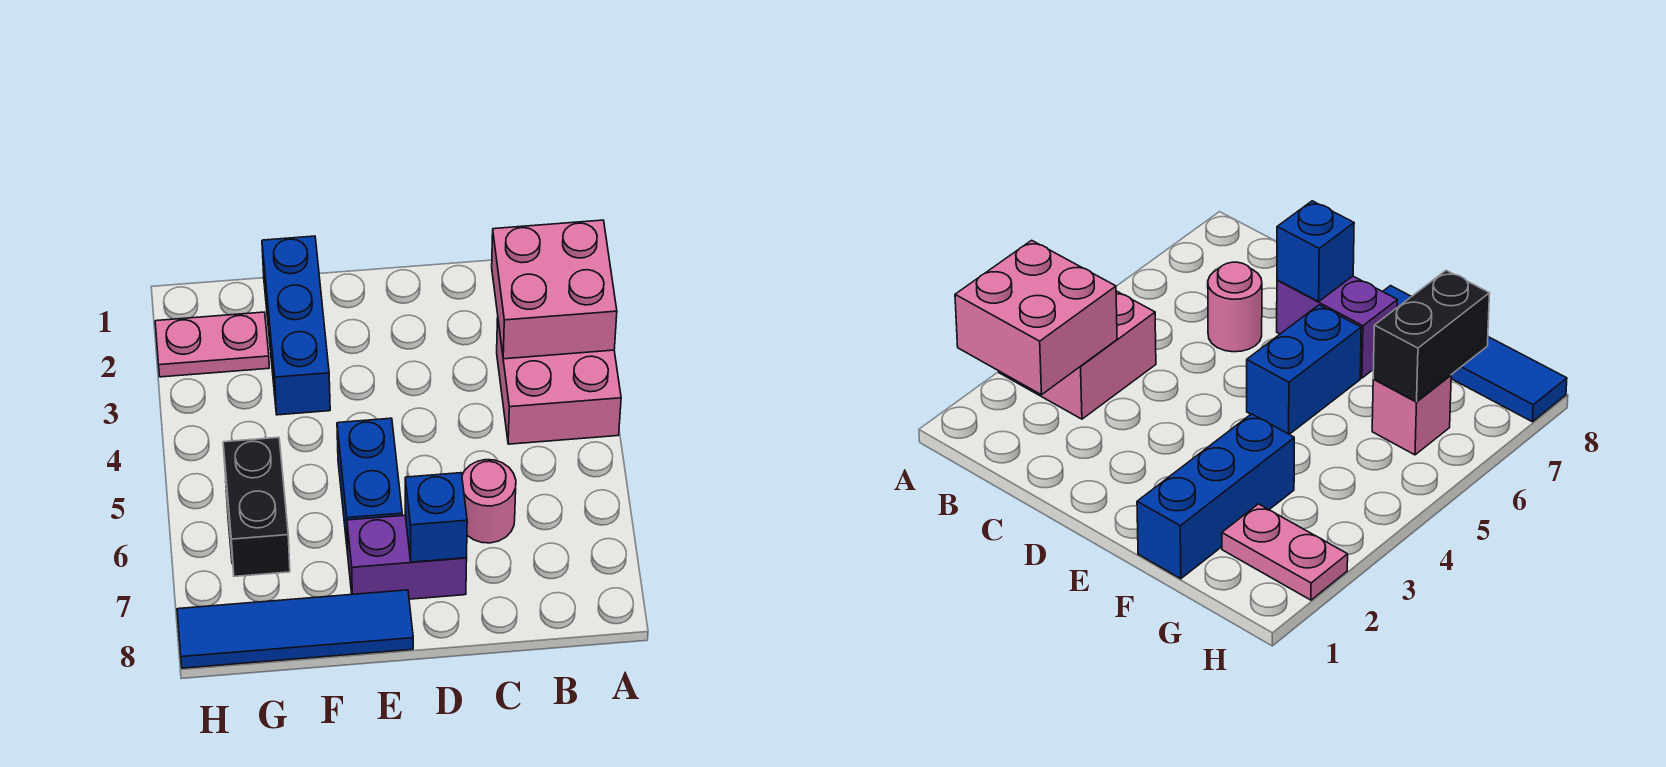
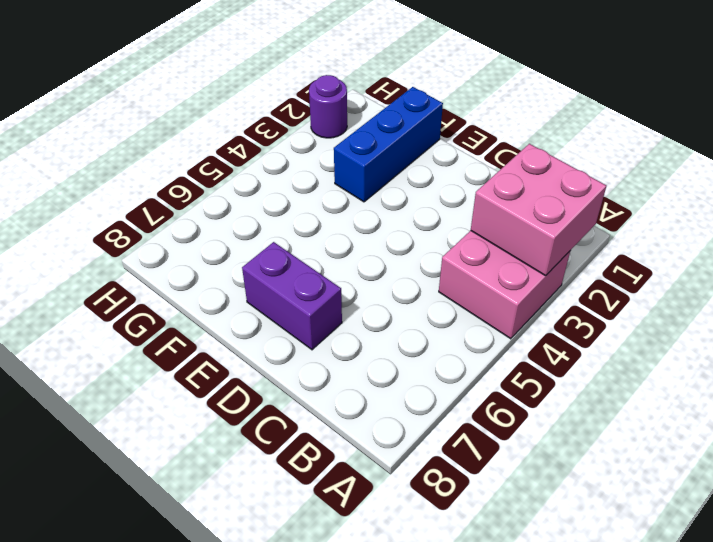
purple 1x1 round brick [309,75,347,138] -> pink 1x2 plate [155,312,269,377]
none -> pink 1x1 round brick [462,460,516,543]
none -> blue 1x2 brick [337,418,402,553]

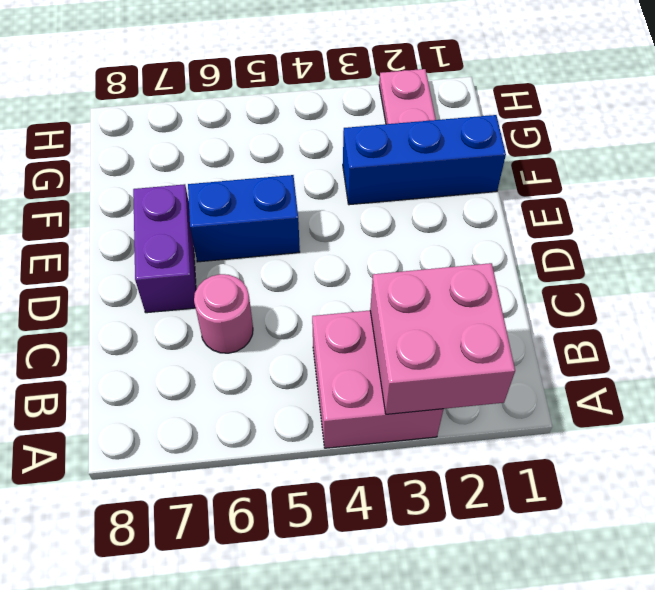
none -> blue 1x4 tile [177,590,413,668]
none -> pink 1x1 brick [1372,375,1451,455]

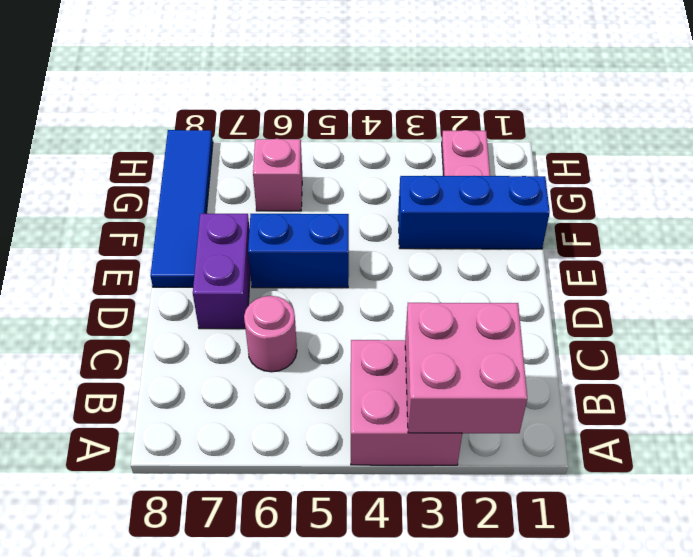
none -> blue 1x1 brick [405,473,467,562]
none -> black 1x2 brick [223,437,290,576]

